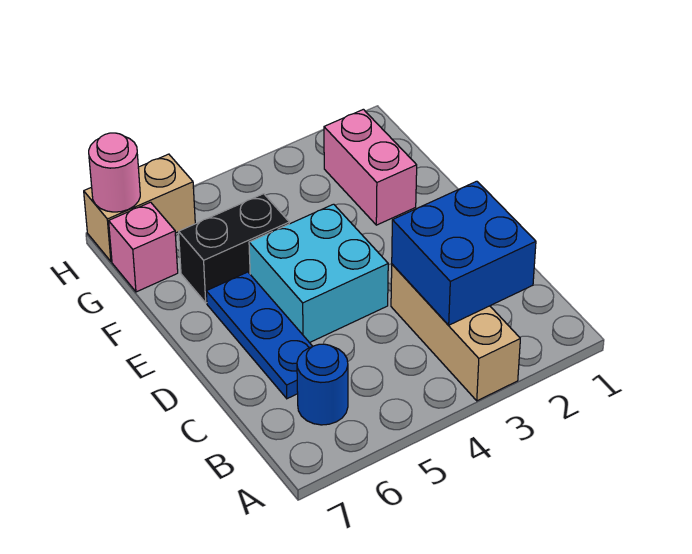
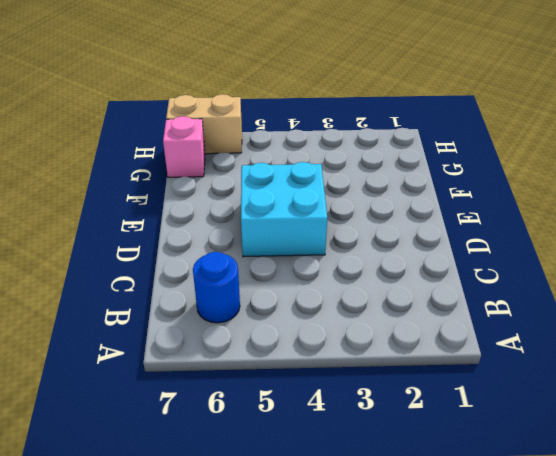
none -> tan 1x3 brick [391,264,520,401]
none -> blue 1x3 plate [206,272,313,399]

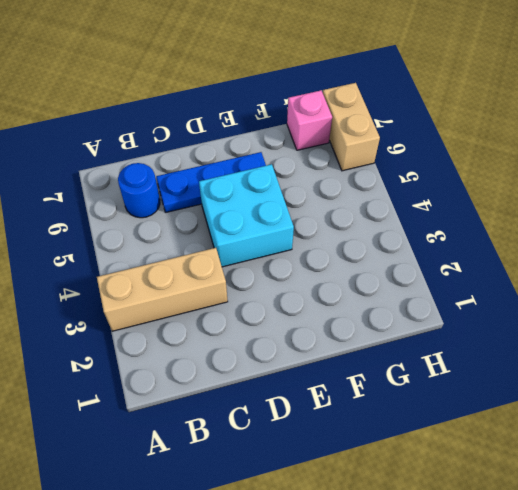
none -> pink 1x2 brick [324,109,417,225]
none -> black 1x2 brick [179,194,289,303]

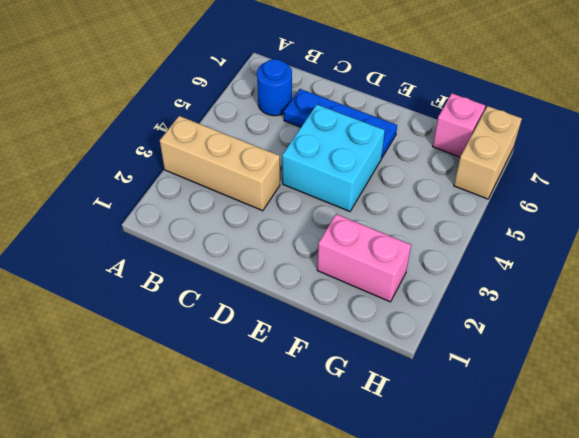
none -> black 1x2 brick [179,194,289,303]
none -> blue 2x2 brick [392,181,536,325]

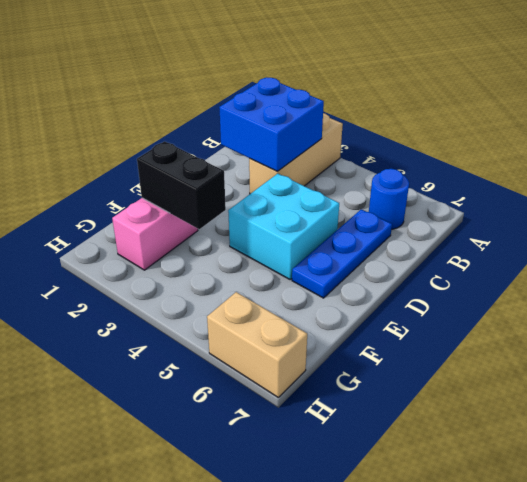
black 1x2 brick [137,141,226,229] -> black 1x2 brick moved to [179,194,289,303]
none -> pink 1x1 brick [109,202,178,292]
none -> pink 1x1 round brick [89,133,140,212]

